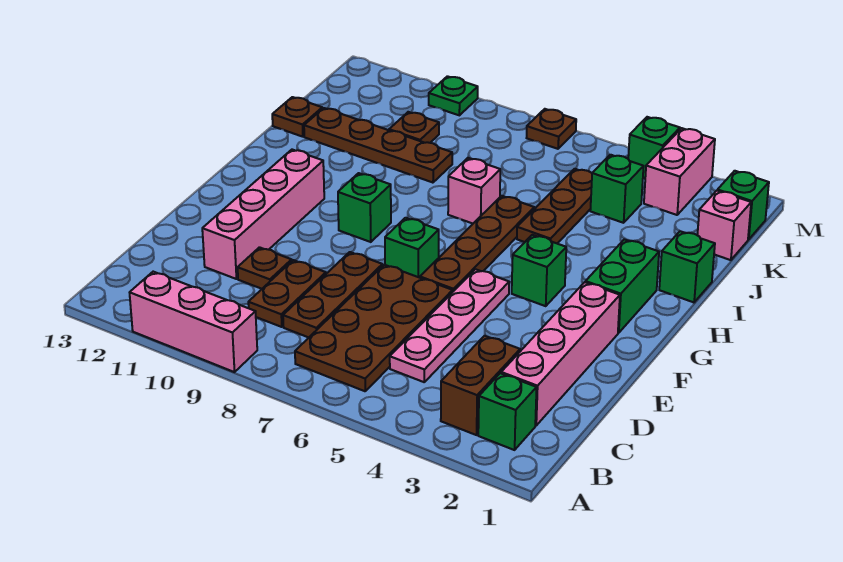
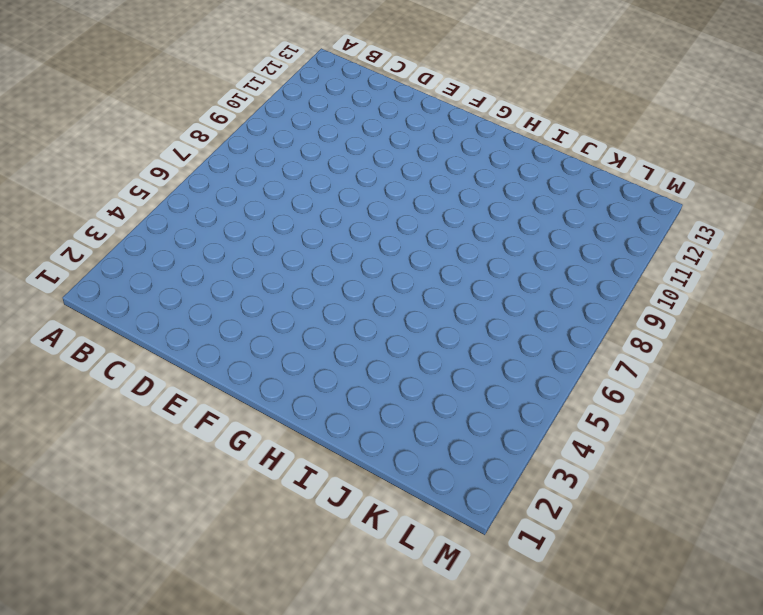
none -> pink 1x3 brick [130,272,257,372]
none -> green 1x1 brick [478,373,537,450]
none -> brown 1x2 brick [441,336,520,435]

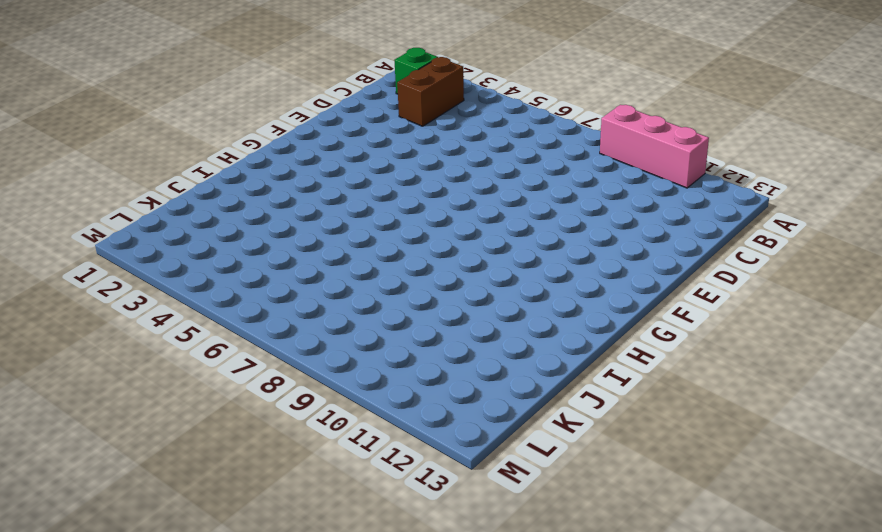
none -> brown 2x4 plate [295,265,453,391]
none -> pink 1x4 brick [501,282,620,426]
none -> pink 1x4 plate [390,269,509,382]

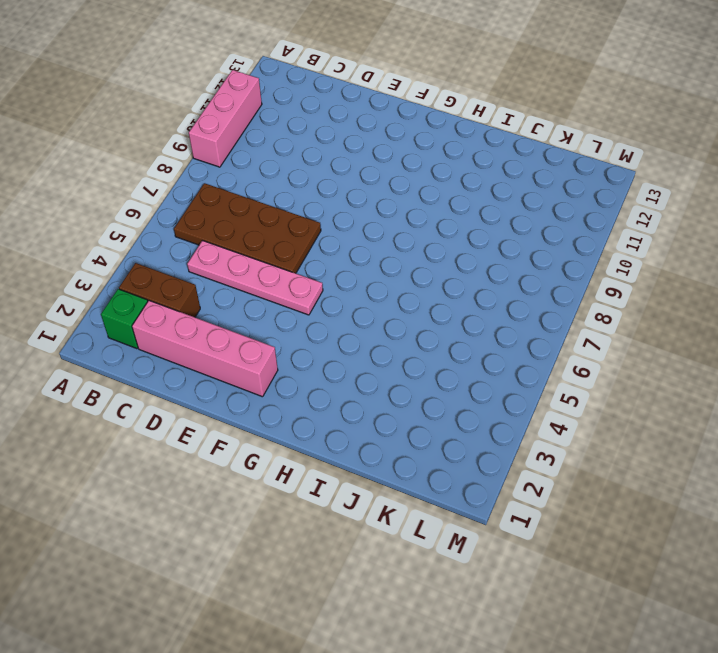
none -> brown 1x3 plate [283,252,382,337]
none -> brown 1x2 plate [248,260,326,327]
none -> brown 1x1 plate [238,247,292,289]

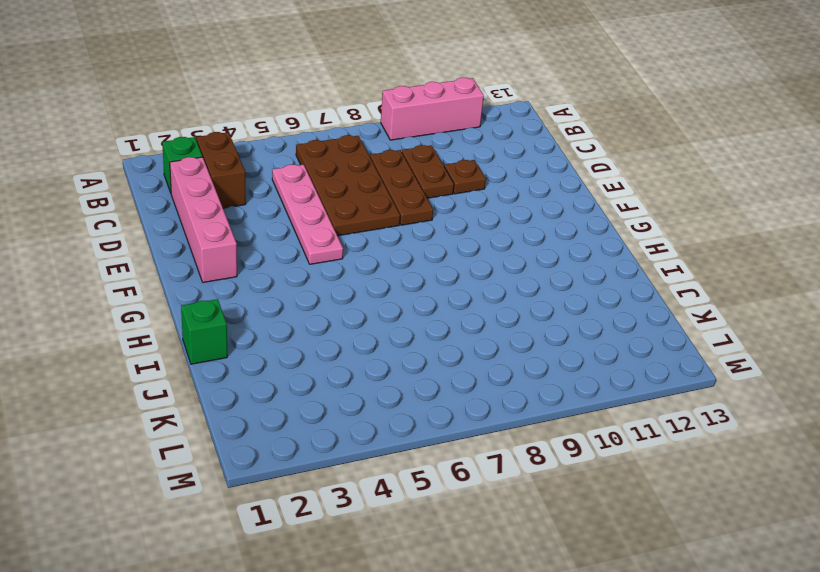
none -> pink 1x4 brick [202,150,324,279]
none -> brown 1x4 plate [420,196,534,291]
none -> green 1x1 brick [385,218,439,278]

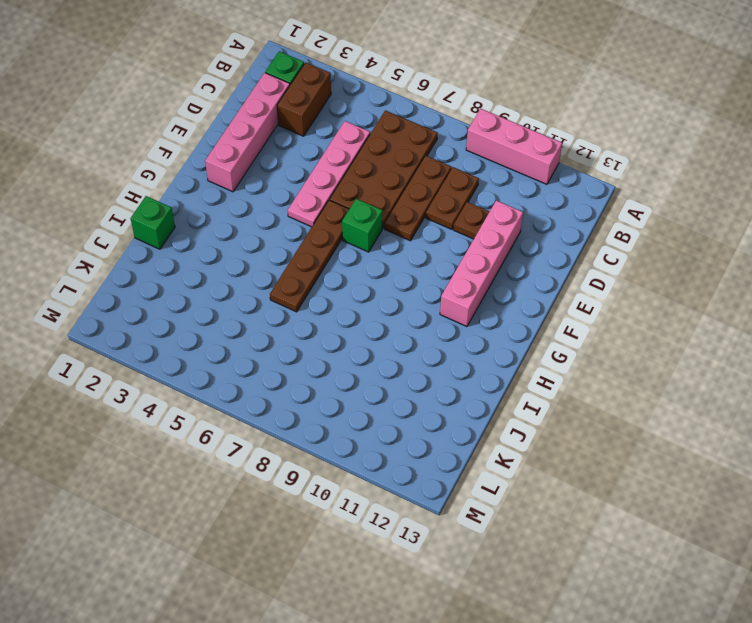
none -> green 1x2 brick [586,239,659,333]
none -> green 1x1 brick [512,235,566,306]
none -> green 1x1 brick [338,173,391,242]

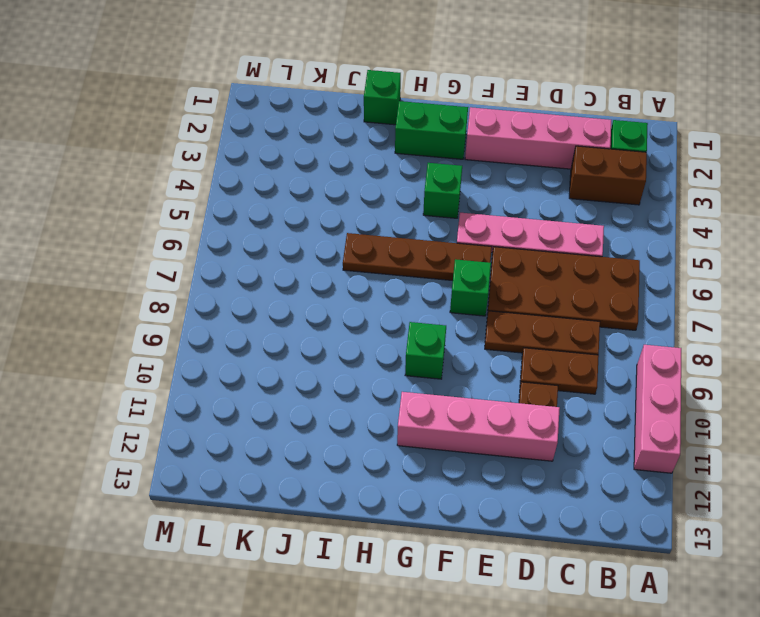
none -> brown 1x3 plate [517,169,592,243]
none -> pink 1x1 brick [448,158,500,223]
none -> brown 1x4 plate [304,108,452,183]

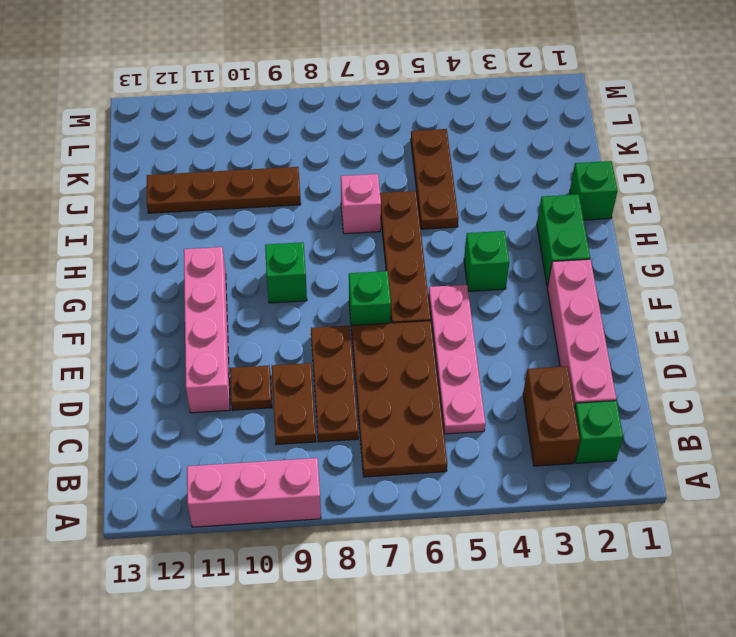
none -> brown 1x1 plate [272,97,322,137]
none -> pink 1x1 brick [697,191,751,260]
none -> green 1x1 brick [590,155,644,223]

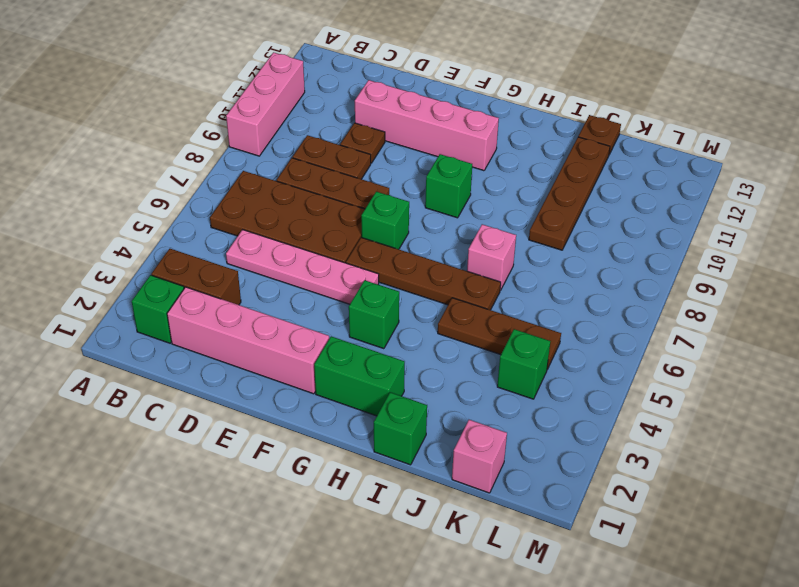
none -> brown 1x1 plate [389,112,439,143]
none -> green 1x1 brick [718,171,769,240]
none -> pink 1x2 brick [644,128,715,215]

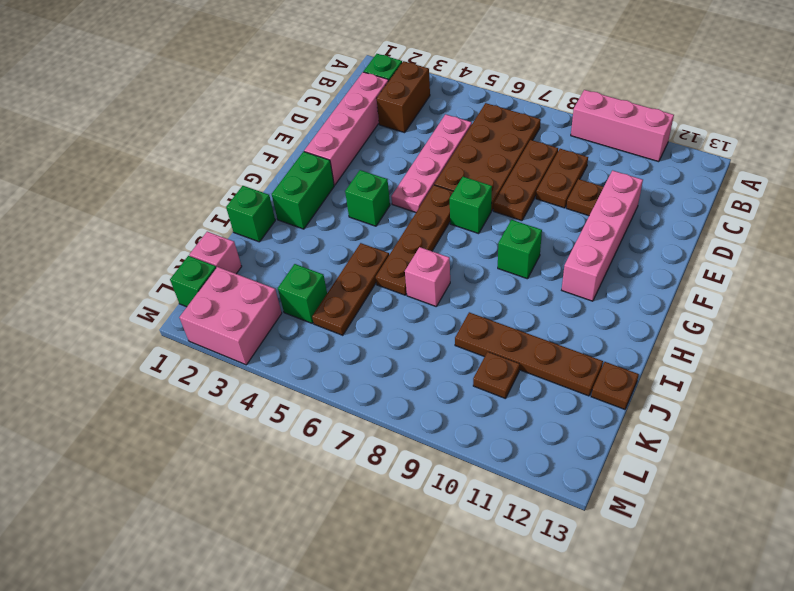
pink 2x2 brick [179,267,282,365] -> pink 1x2 brick [644,128,715,215]
none -> green 1x1 brick [628,117,680,178]
none -> brown 1x1 plate [527,109,576,149]
none -> green 1x1 plate [429,76,478,115]

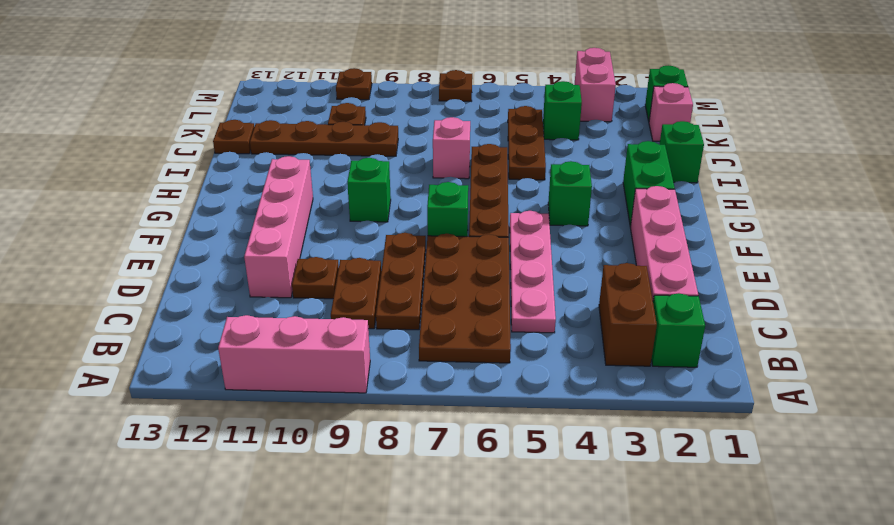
brown 1x1 plate [336,68,372,100] -> green 1x1 plate [429,76,478,115]
none -> green 1x1 brick [628,117,680,178]

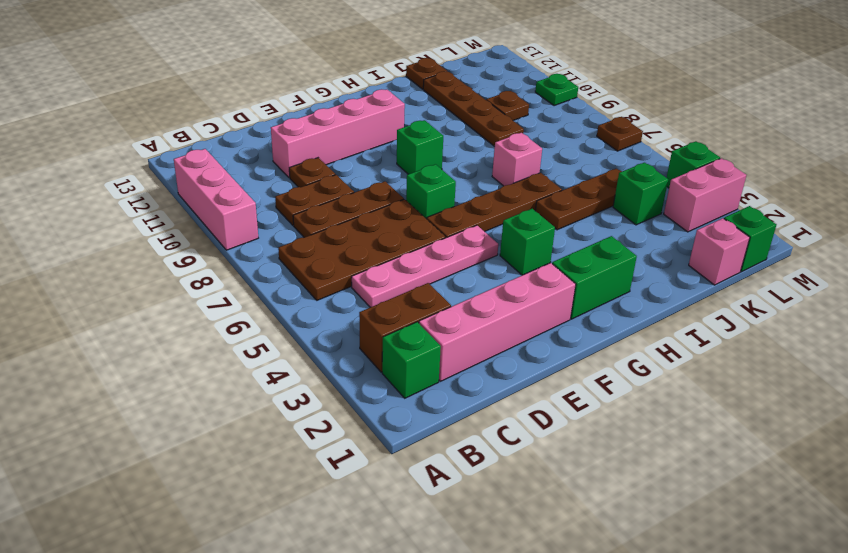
none -> green 1x1 brick [659,231,715,302]

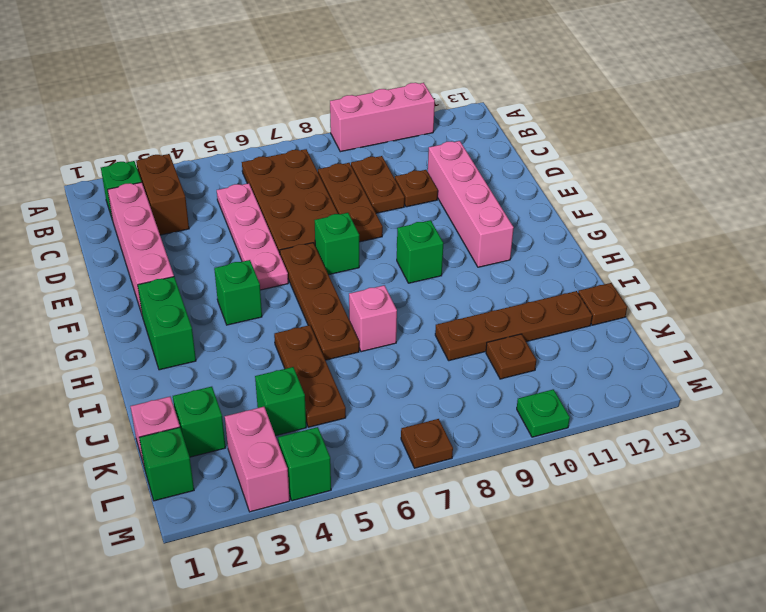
green 1x1 brick [173,387,226,457] -> green 1x1 brick moved to [659,231,715,302]

